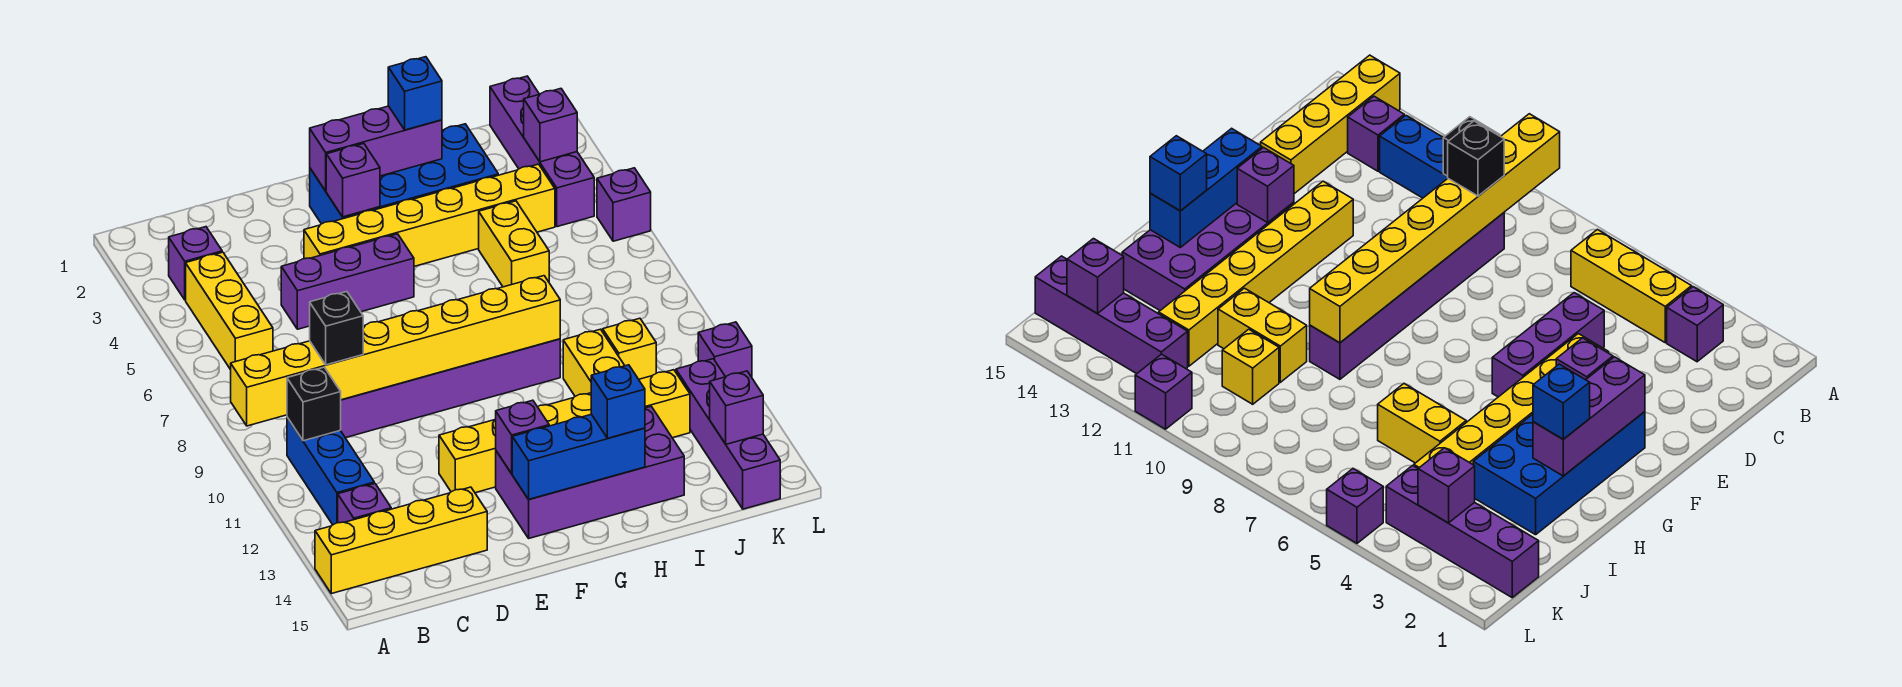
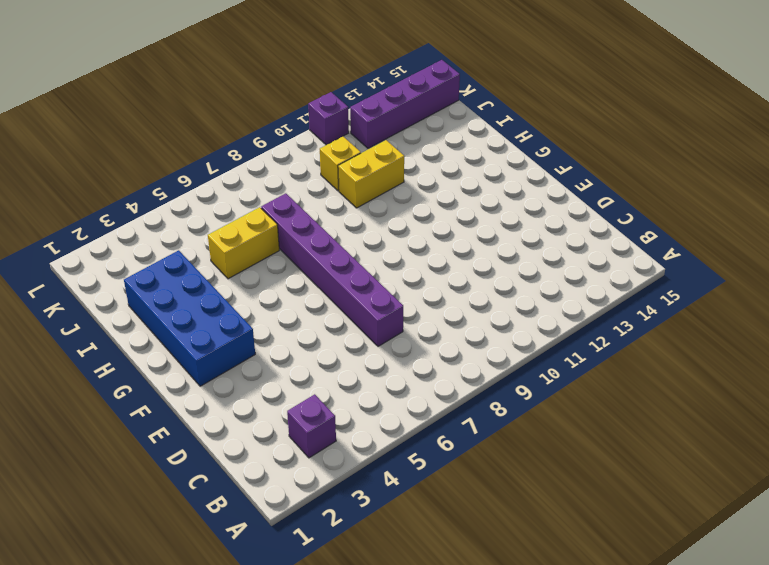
purple 1x6 brick [261,193,403,346] -> purple 1x6 brick moved to [340,339,560,438]
none -> yellow 1x4 brick [315,487,487,594]
none -> yellow 1x3 brick [186,252,273,370]
none -> blue 1x3 brick [287,417,374,525]

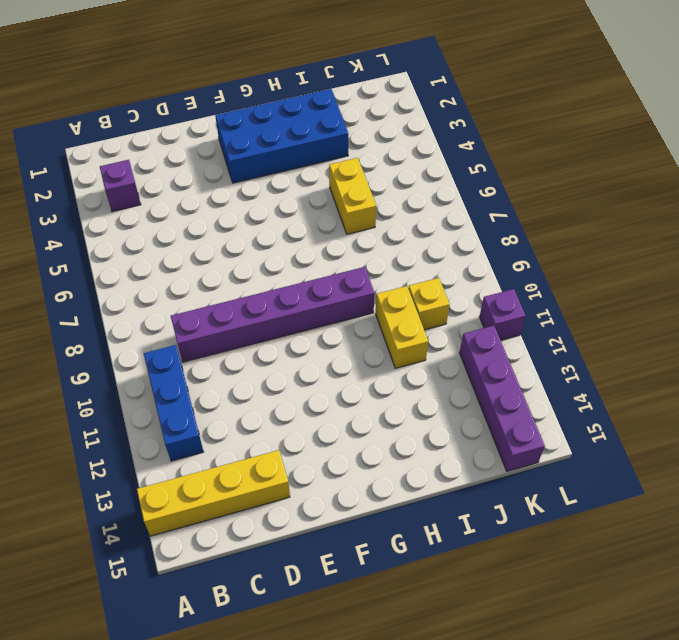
none -> yellow 1x3 brick [186,252,273,370]
none -> purple 1x1 brick [338,483,391,523]
none -> purple 1x3 brick [281,234,414,329]

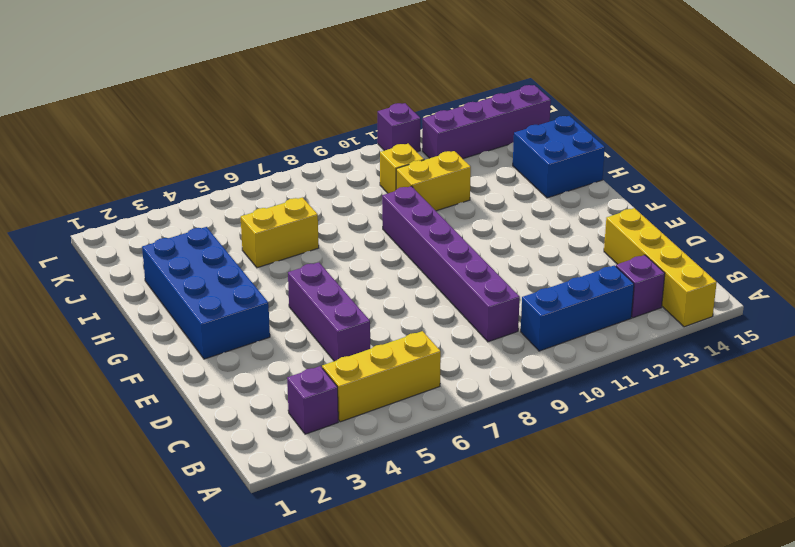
blue 2x2 brick [513,116,605,198] -> purple 2x4 brick [496,407,684,538]
none -> yellow 1x6 brick [304,164,555,266]
none -> yellow 1x6 brick [439,370,690,493]
none -> purple 1x4 brick [490,76,594,227]

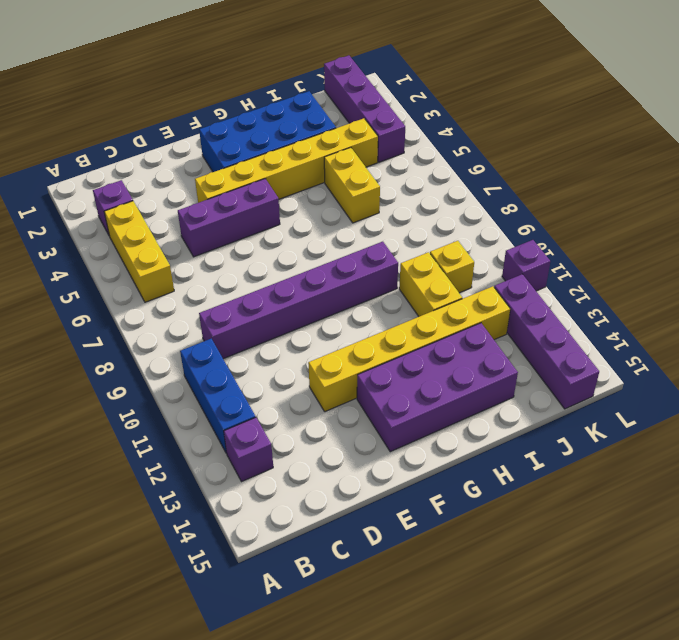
none -> yellow 1x4 brick [315,487,487,594]
none -> purple 1x1 brick [597,168,651,241]
none -> yellow 1x8 brick [231,276,560,426]

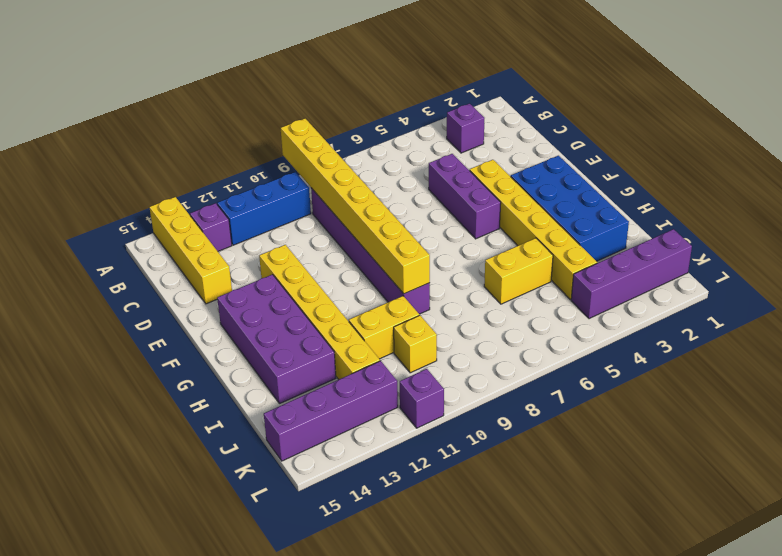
none -> yellow 1x3 brick [186,252,273,370]
none -> purple 1x1 brick [597,168,651,241]
none -> black 1x1 brick [287,367,341,441]

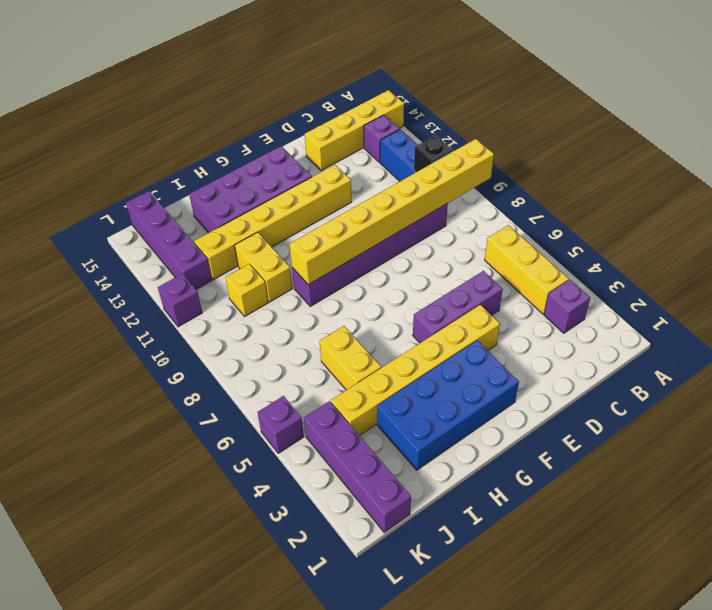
none -> purple 1x3 brick [310,106,442,191]
none -> purple 1x1 brick [326,144,380,217]
none -> purple 1x1 brick [496,400,549,474]

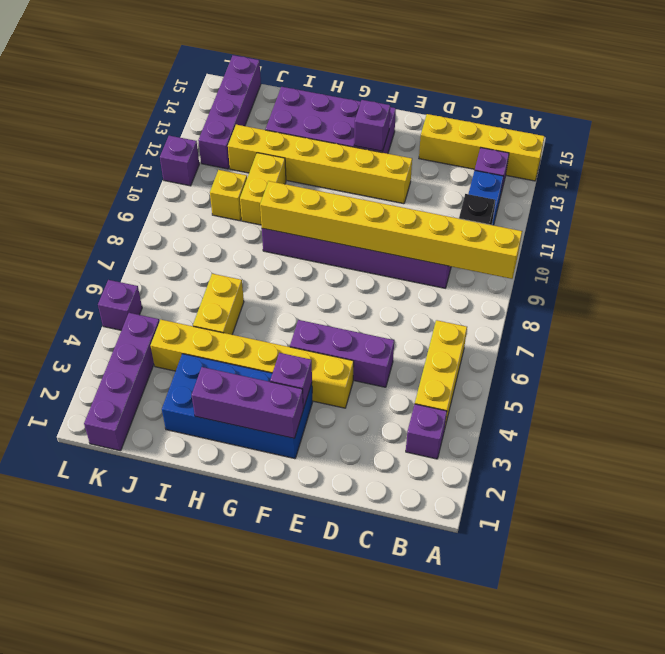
none -> blue 1x3 brick [512,414,645,499]
none -> purple 1x1 brick [524,89,577,162]
none -> purple 1x1 brick [710,371,763,444]

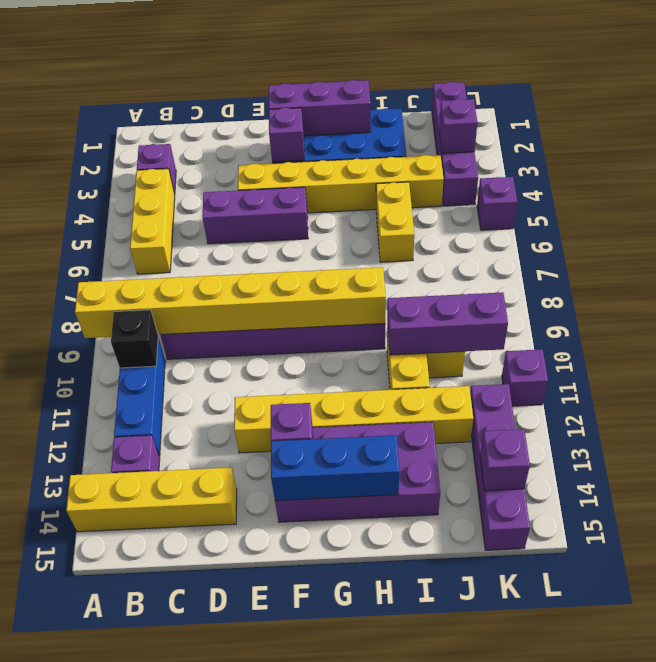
purple 1x3 brick [387,292,508,355] -> none
none -> black 1x1 brick [310,292,363,365]
none -> blue 1x1 brick [388,57,442,130]
none -> blue 1x1 brick [591,365,645,438]

